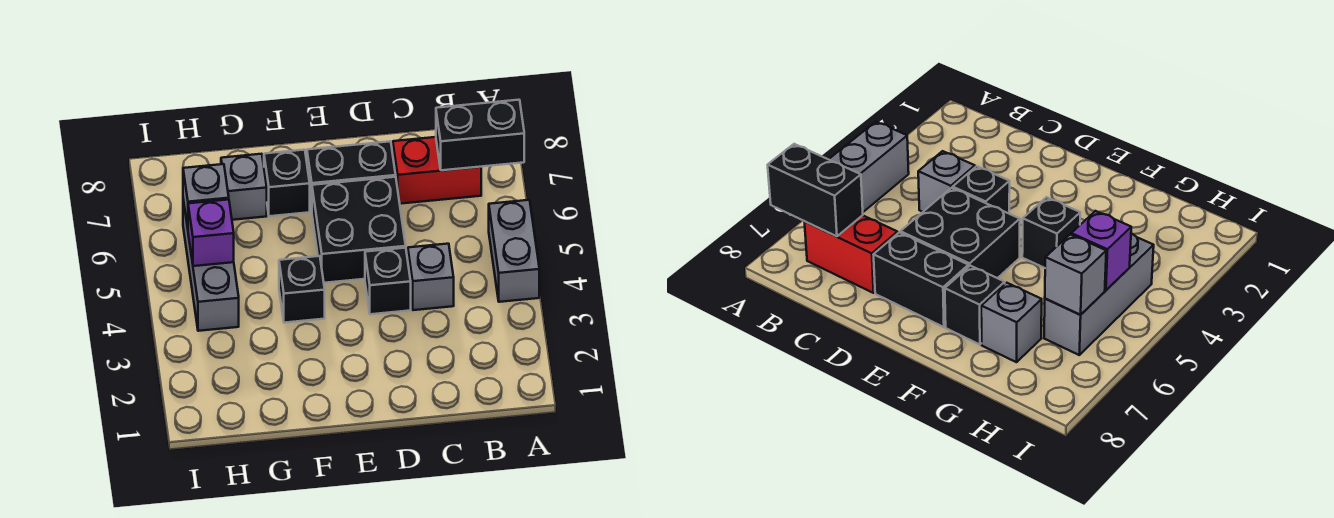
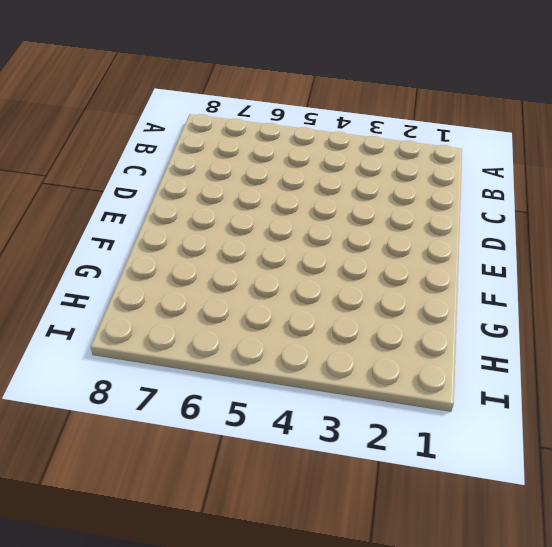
none -> grey 1x2 brick [489,200,539,302]
none -> red 1x2 brick [393,137,481,204]
none -> grey 1x1 brick [408,244,454,310]

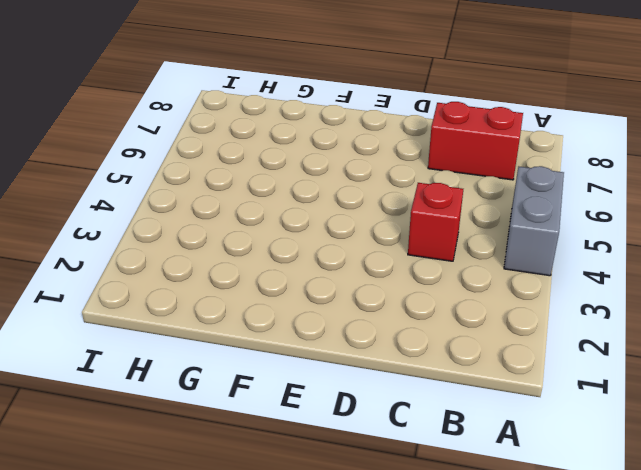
red 1x1 brick [408,183,463,261] -> grey 1x1 brick [408,244,454,310]
none -> black 1x1 brick [365,248,411,314]
none -> black 2x2 brick [312,177,406,283]
none -> black 1x2 brick [307,141,396,210]

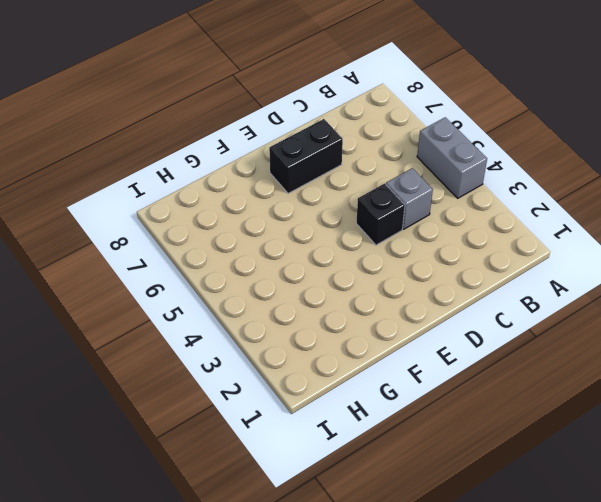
none -> red 1x2 brick [393,137,481,204]
none -> black 2x2 brick [312,177,406,283]
none -> black 1x1 brick [279,256,325,323]

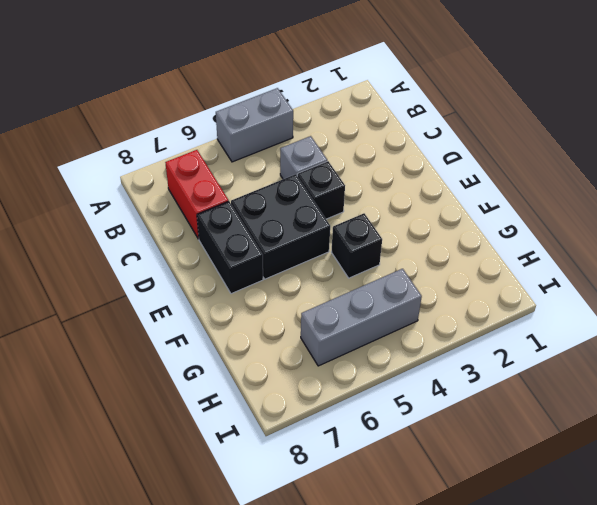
none -> black 1x1 brick [264,150,310,216]
none -> grey 1x1 brick [221,154,267,220]
none -> black 1x2 brick [436,100,524,170]

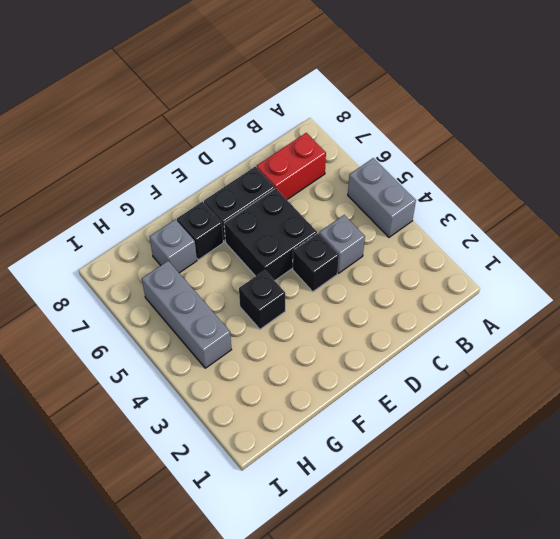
none -> black 1x2 brick [436,100,524,170]
none -> purple 1x1 brick [188,200,234,266]
none -> grey 1x1 brick [183,164,229,228]

